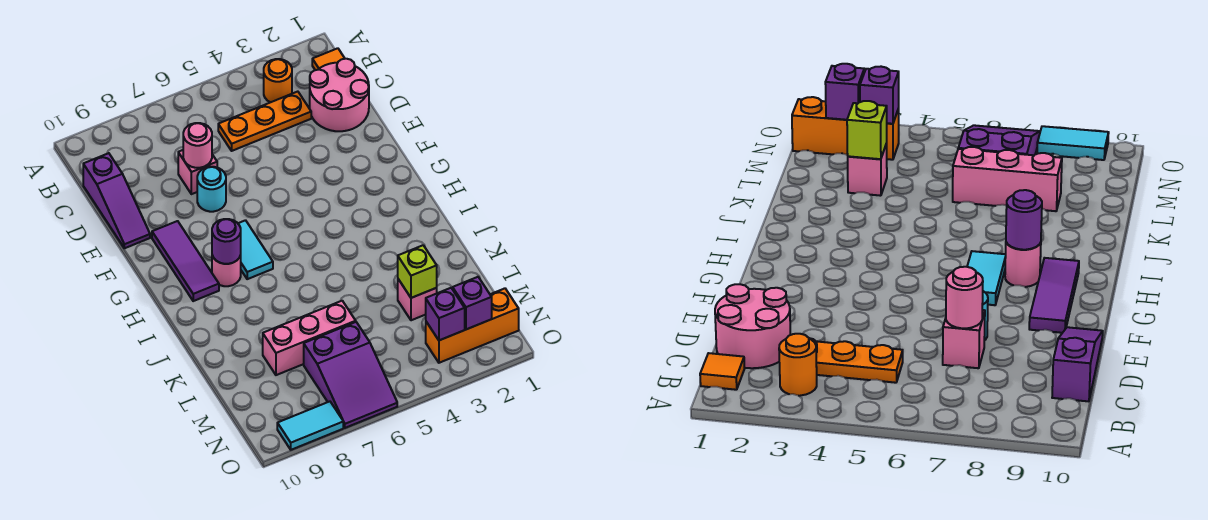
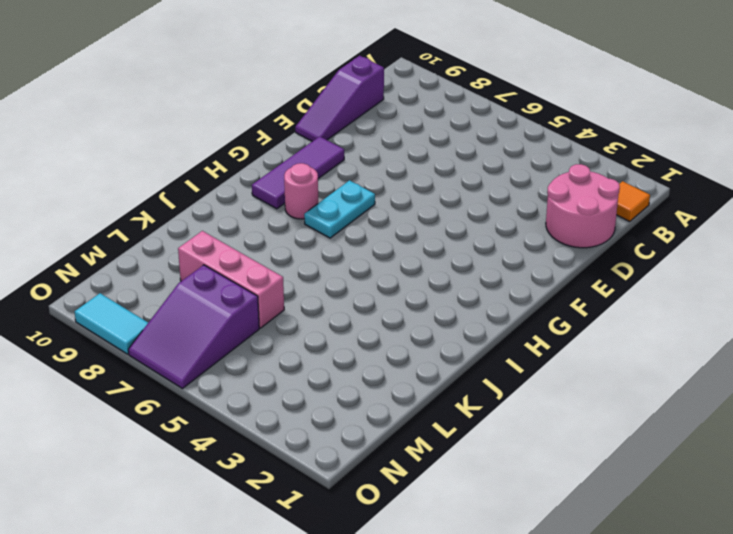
cyan 1x2 plate [304,180,375,238] -> cyan 1x2 tile [238,220,273,279]
none -> orange 1x1 round brick [264,59,292,102]
none -> orange 1x3 plate [218,92,311,151]
none -> pink 1x1 brick [178,150,217,194]

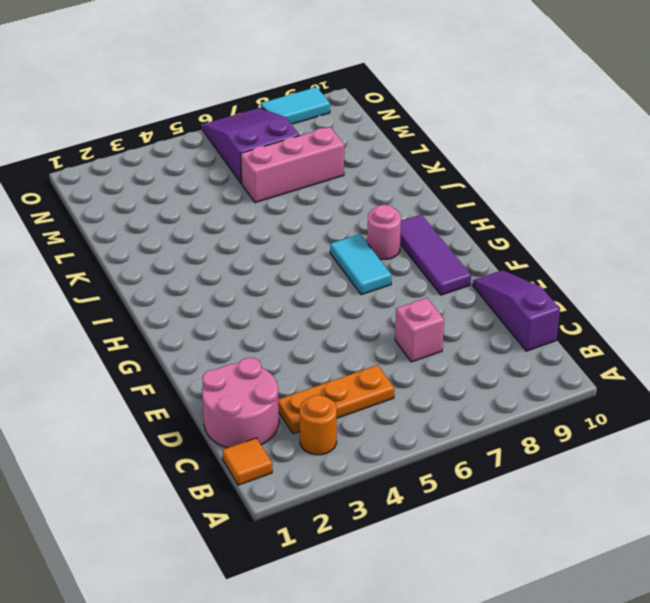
none -> cyan 1x1 round brick [197,167,226,212]
none -> pink 1x1 brick [398,279,437,320]
none -> orange 1x3 brick [426,288,519,363]

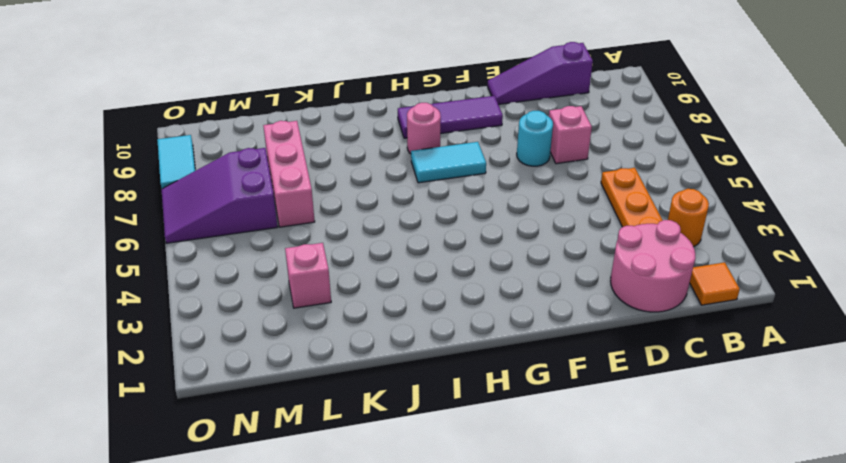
none -> orange 1x3 brick [426,288,519,363]
none -> pink 1x1 round brick [183,123,212,168]
none -> purple 1x1 round brick [212,219,241,264]

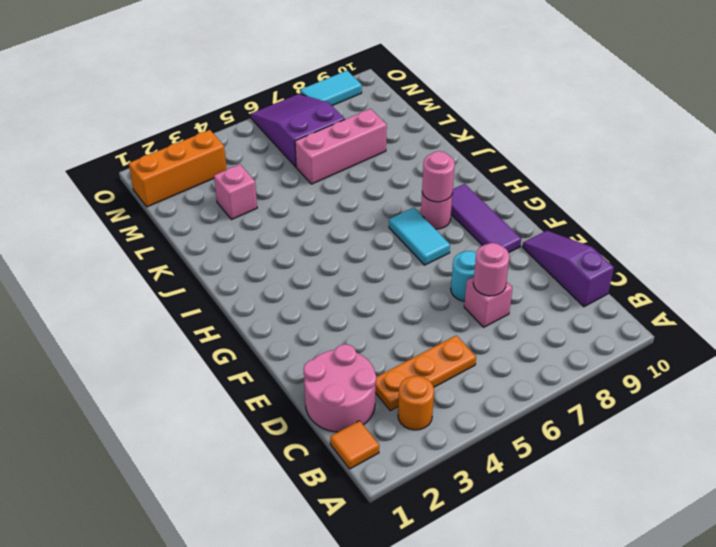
pink 1x1 round brick [422,151,455,202] -> purple 1x1 round brick [212,219,241,264]
none -> lime 1x1 brick [398,245,437,298]
none -> purple 1x1 brick [453,277,492,329]
none -> purple 1x1 brick [426,288,465,340]

